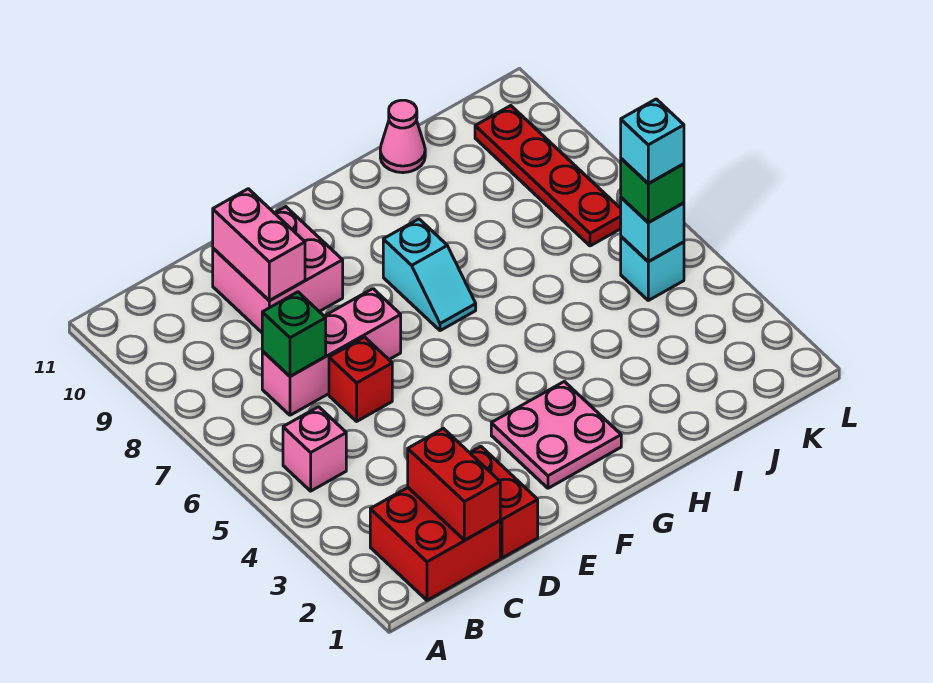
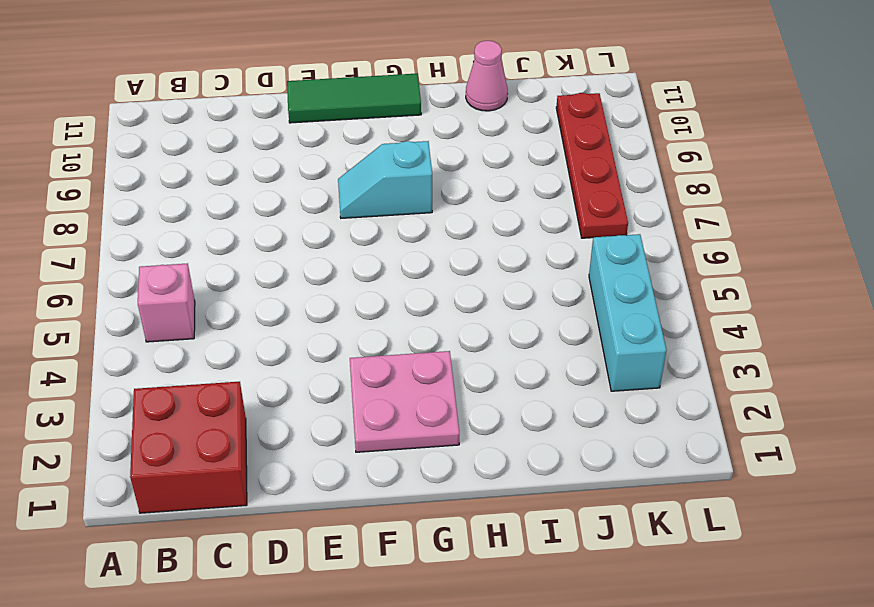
green 1x3 tile [287,74,421,123] -> none
cyan 1x2 slope [338,141,432,218] -> cyan 1x2 slope turned to [383,219,476,331]
cyan 1x3 brick [589,234,666,391] -> cyan 1x1 brick [621,237,684,300]
none -> pink 1x3 brick [262,289,401,415]
none -> red 1x2 brick [470,446,538,558]
none -> red 1x1 brick [329,337,392,421]

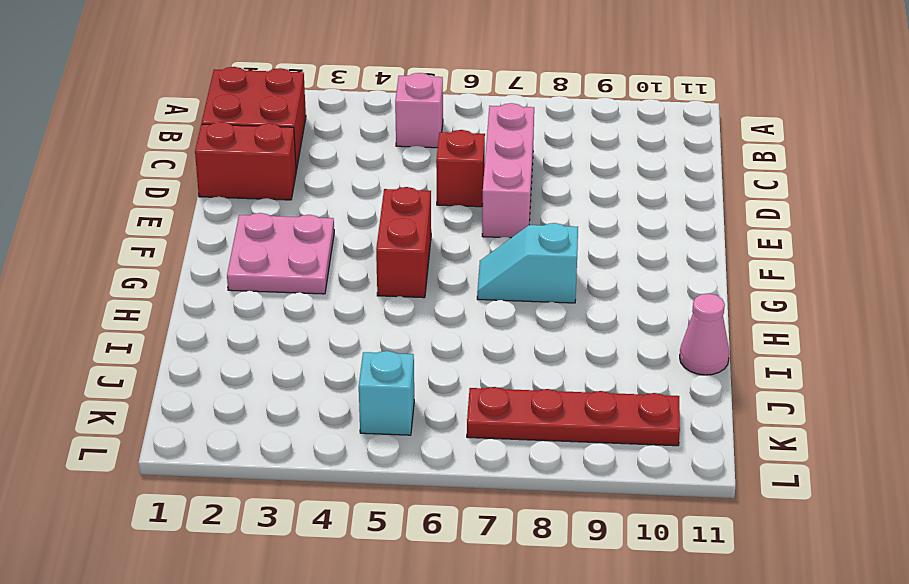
red 1x2 brick [376,187,431,298] -> red 1x2 brick turned to [408,428,500,540]
none -> pink 2x2 brick [213,207,343,332]
none -> green 1x1 brick [262,292,326,376]
none -> pink 1x2 brick [213,189,305,300]

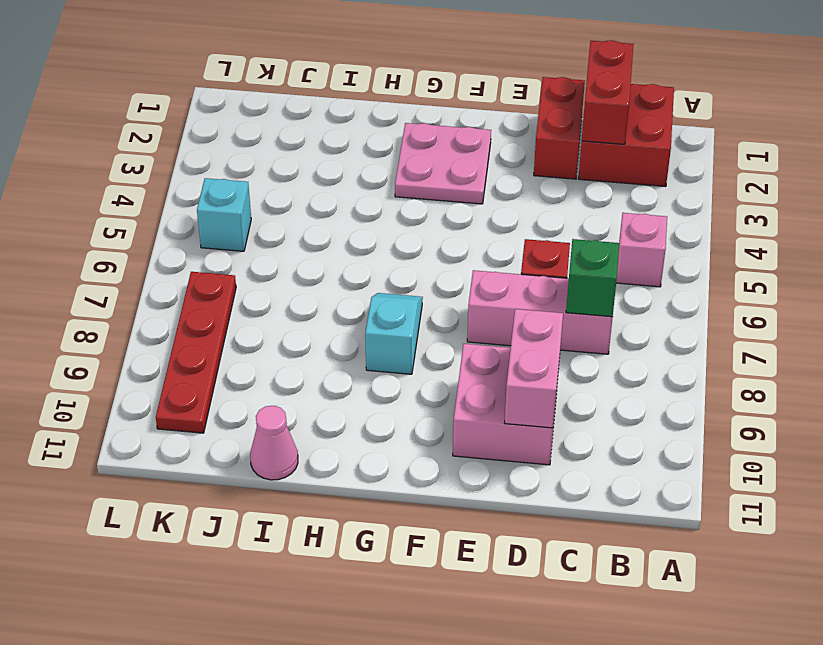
none -> cyan 1x1 brick [621,198,684,262]
none -> green 1x1 brick [621,159,684,223]
none -> cyan 1x1 brick [621,99,684,184]

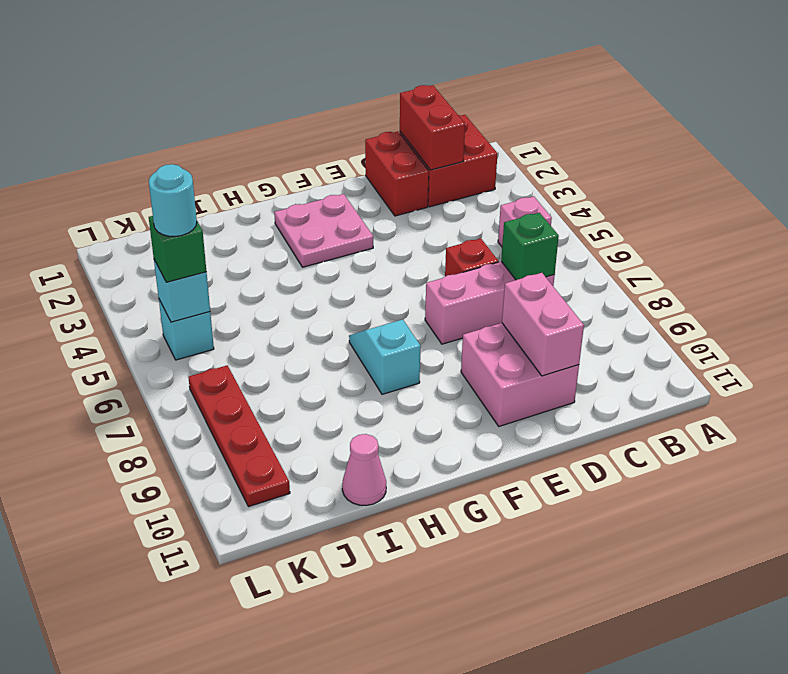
cyan 1x1 round brick [149,164,197,237] -> cyan 1x1 brick [621,99,684,184]

